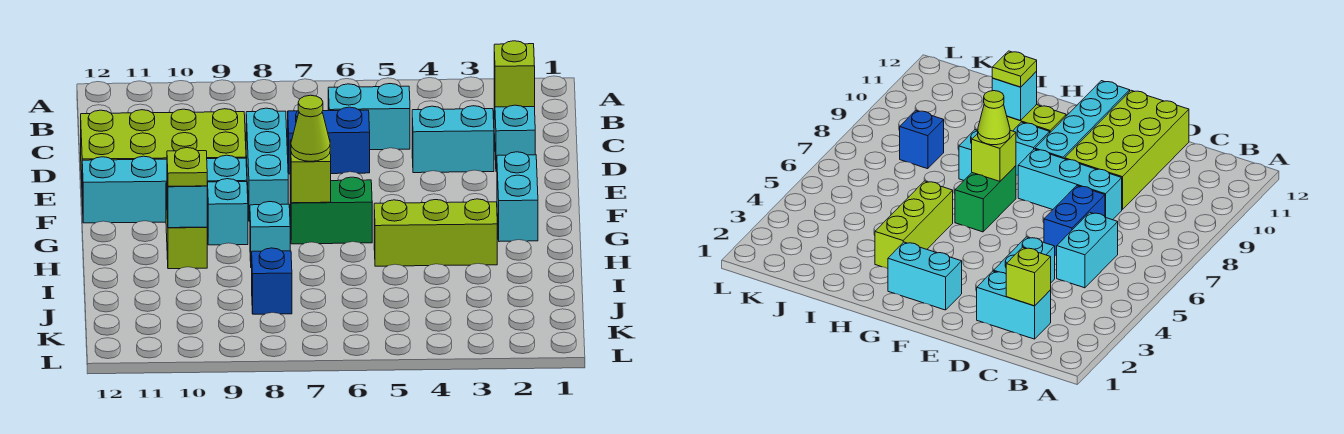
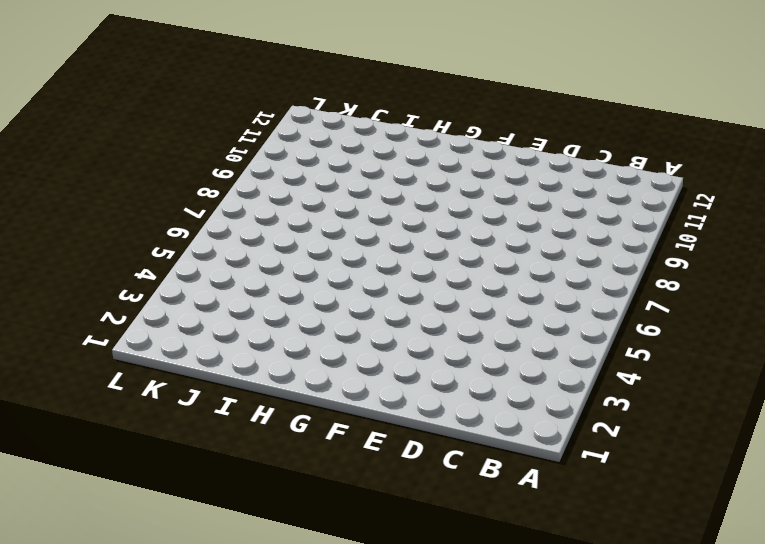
none -> cyan 1x2 brick [494,93,535,172]
none -> cyan 1x2 brick [328,84,410,150]
none -> cyan 1x2 brick [412,106,494,173]

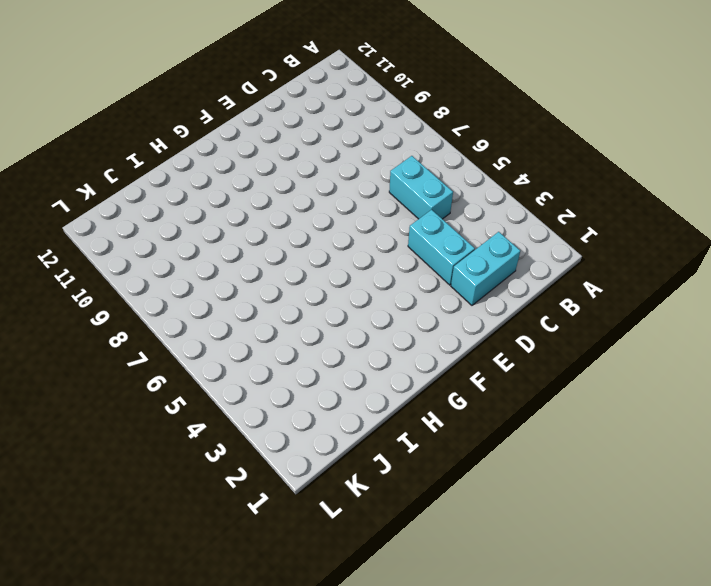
none -> blue 1x2 brick [288,107,370,174]
none -> cyan 1x3 brick [246,108,288,221]
none -> lime 2x4 brick [81,109,246,179]

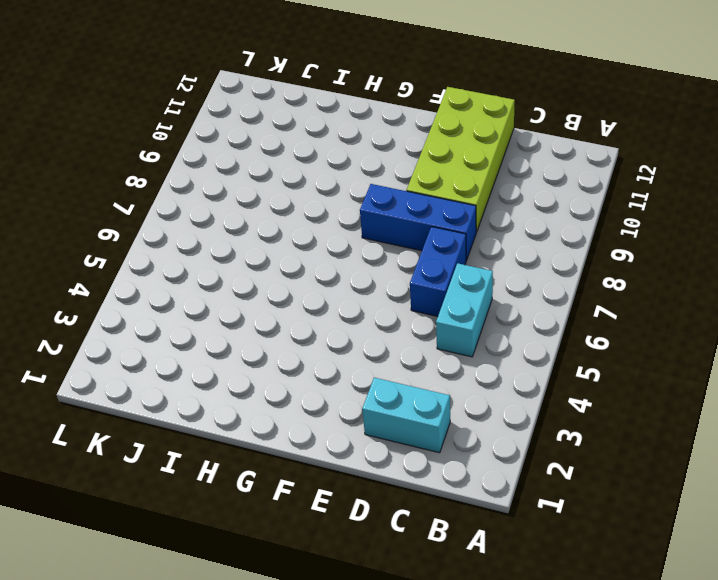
blue 1x3 brick [360,184,476,260] -> cyan 1x3 brick [246,108,288,221]
none -> cyan 1x2 brick [412,106,494,173]
none -> cyan 1x2 brick [497,152,538,242]
none -> cyan 1x4 brick [82,155,247,223]

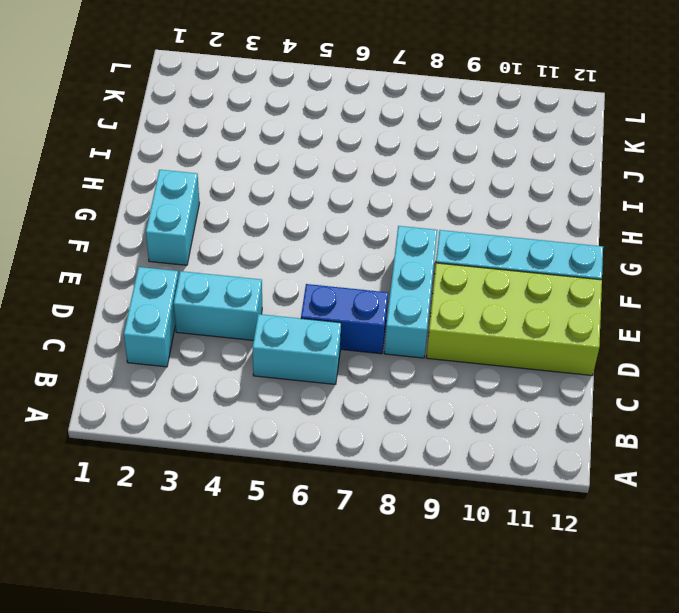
none -> green 1x2 brick [290,177,372,244]
none -> cyan 1x1 brick [207,179,248,245]
none -> lime 1x2 brick [166,183,207,269]

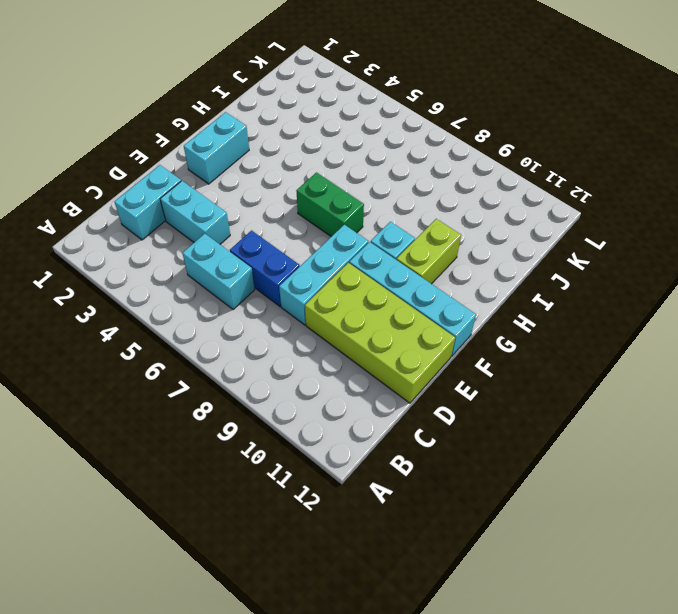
none -> lime 1x3 brick [374,199,497,266]
none -> cyan 1x1 brick [250,202,290,268]
none -> blue 1x1 brick [252,248,292,314]

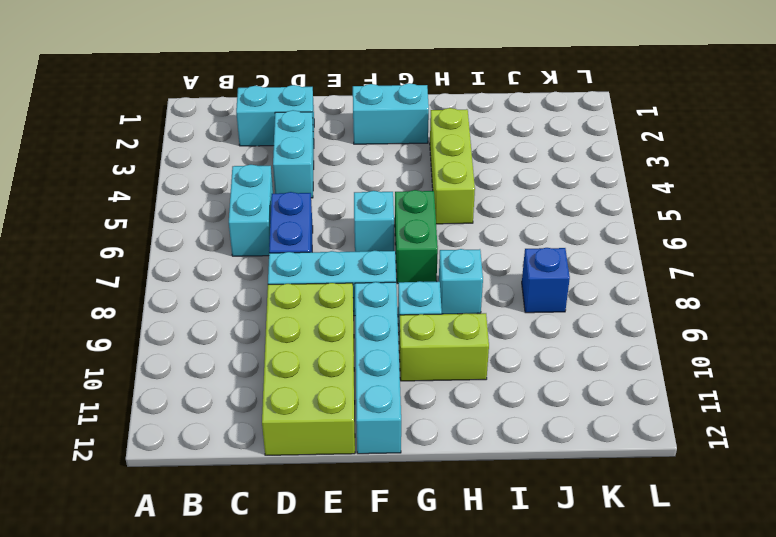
cyan 1x1 brick [354,191,394,252] -> cyan 1x1 brick moved to [167,178,207,228]
none -> lime 1x1 brick [494,41,535,107]
none -> lime 1x1 brick [290,139,331,203]
none -> lime 1x1 cone [291,95,330,161]

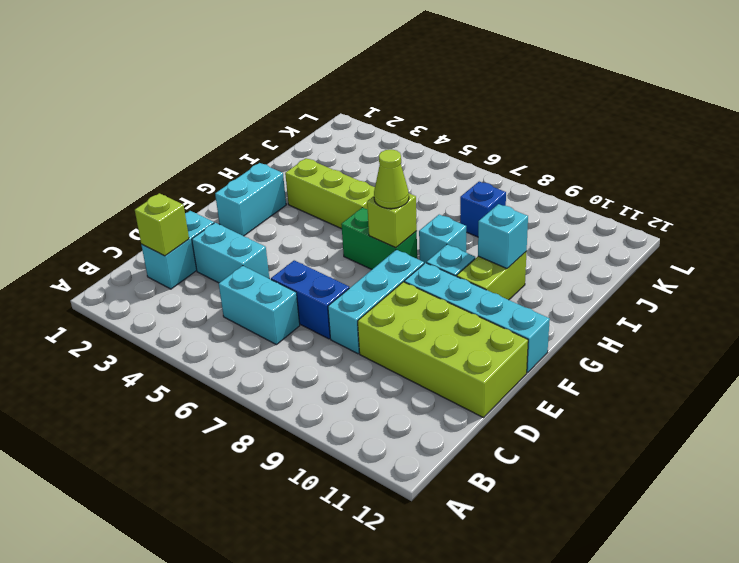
none -> lime 1x1 plate [167,148,207,186]

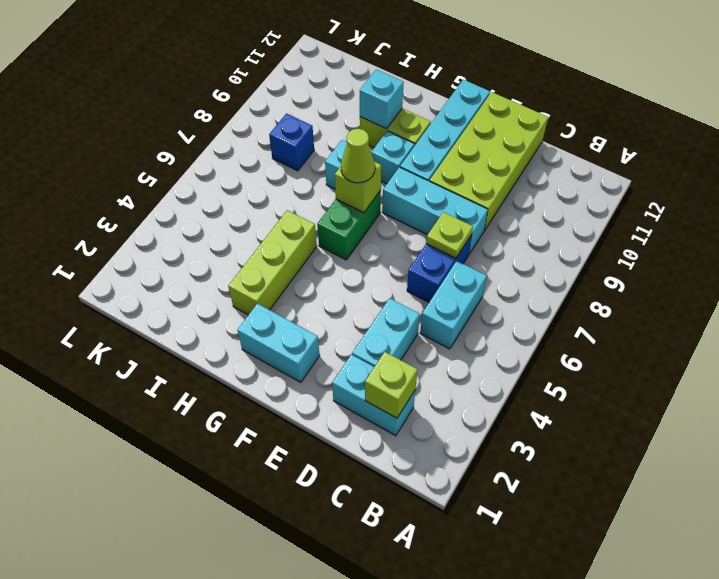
lime 1x1 plate [426,212,473,258] -> lime 1x1 plate moved to [167,148,207,186]

